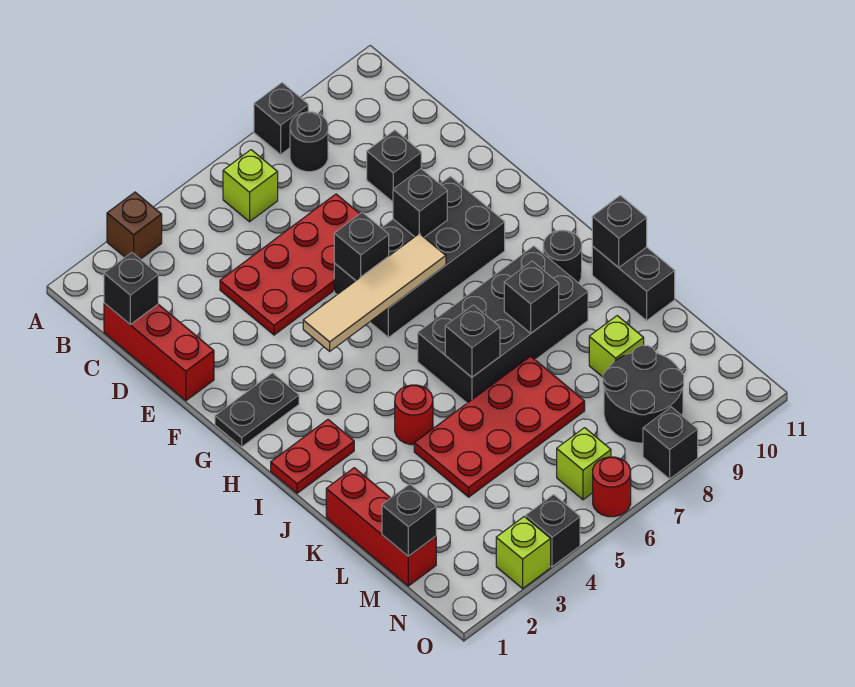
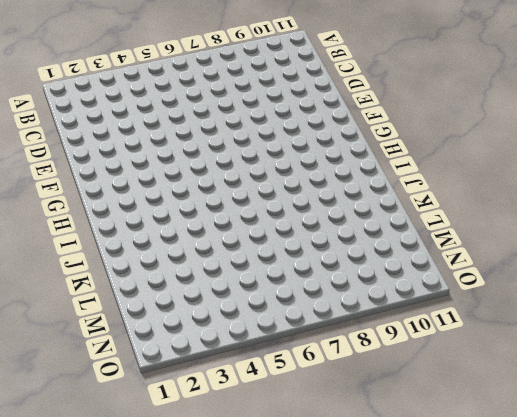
none -> brown 1x1 brick [107,192,162,259]
none -> black 1x1 brick [254,83,308,155]
none -> lime 1x1 brick [223,150,278,222]
none -> black 1x1 round brick [290,112,328,172]

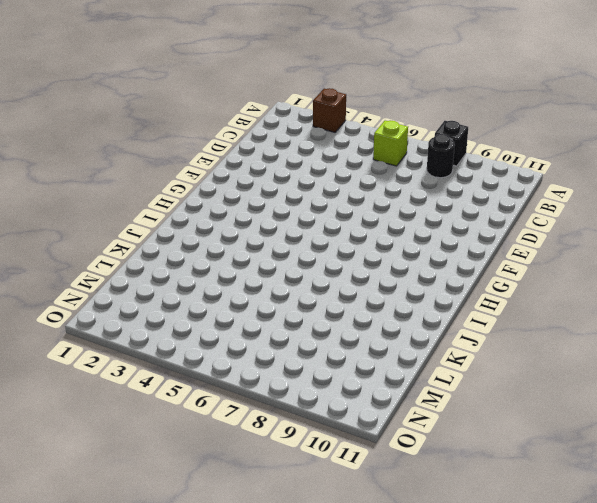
none -> red 1x3 brick [104,303,214,401]
none -> red 2x4 plate [220,194,360,335]
none -> black 1x1 brick [367,130,421,202]
none -> black 2x4 brick [334,177,505,338]

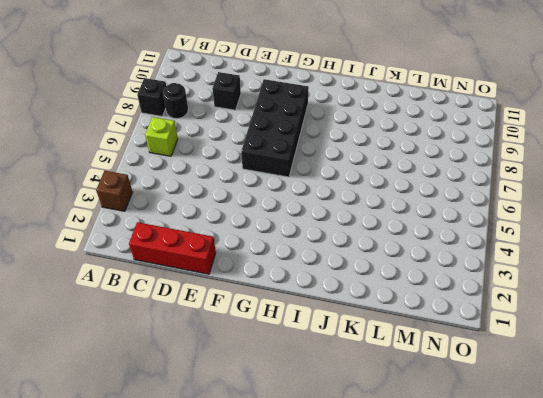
none -> red 2x4 plate [220,194,360,335]
none -> black 1x2 plate [215,373,299,447]
none -> red 1x2 plate [271,420,354,493]
none -> black 2x4 brick [418,246,588,403]

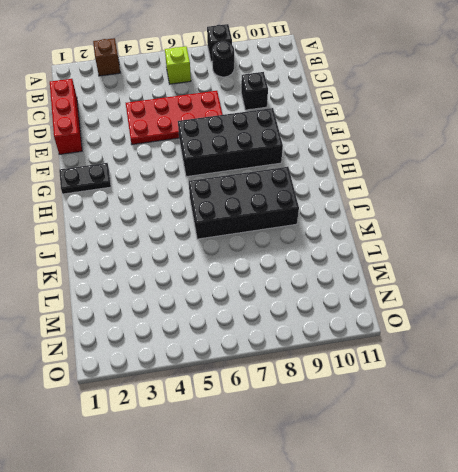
none -> red 1x2 plate [271,420,354,493]
none -> black 1x1 round brick [543,230,582,283]
none -> red 1x1 round brick [395,385,433,445]
none -> black 1x2 brick [592,246,675,321]

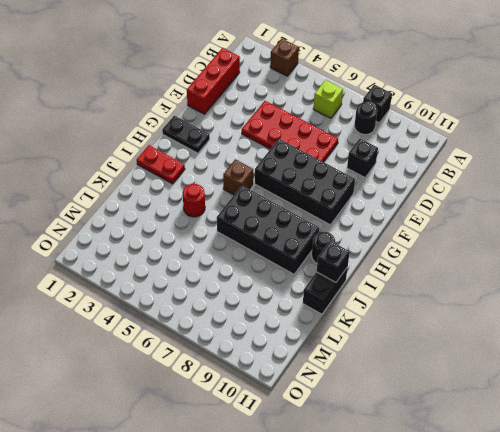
brown 1x1 brick [223,159,253,195] -> none
none -> red 1x3 brick [326,468,436,586]
none -> red 2x4 plate [414,356,585,497]
none -> lime 1x1 brick [589,316,644,377]
none -> black 2x2 round brick [603,345,684,443]

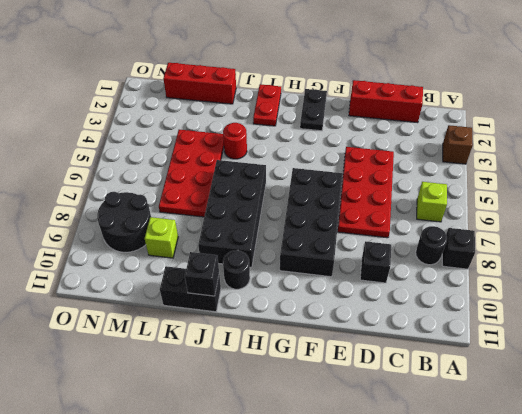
none -> lime 1x1 brick [557,428,611,500]
none -> lime 1x1 brick [496,517,551,588]
none -> black 1x1 brick [526,495,580,567]
none -> red 1x1 round brick [593,457,631,517]

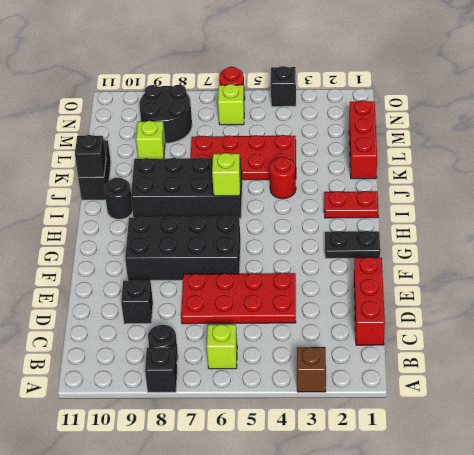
lime 1x1 brick [212,153,241,196] -> lime 1x1 brick moved to [496,517,551,588]
none -> black 1x1 brick [643,407,698,479]
none -> black 1x1 brick [104,253,158,324]
none -> black 1x1 brick [334,212,389,281]
none -> black 1x1 brick [393,169,447,237]

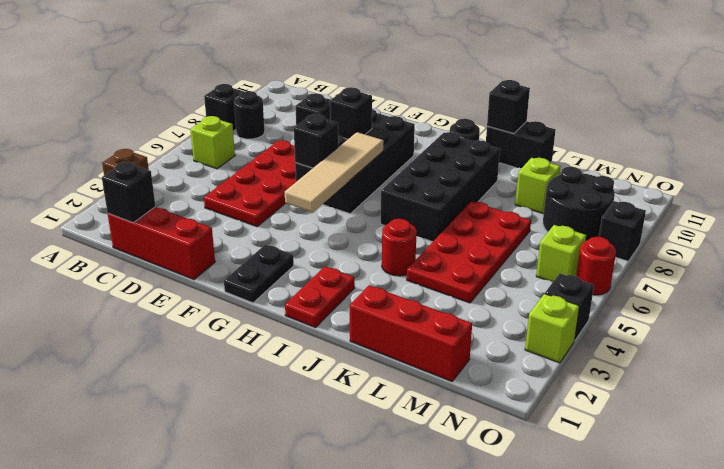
none -> black 1x1 brick [445,305,500,377]
none -> black 1x1 brick [504,261,559,333]
none -> black 1x1 brick [382,484,436,556]

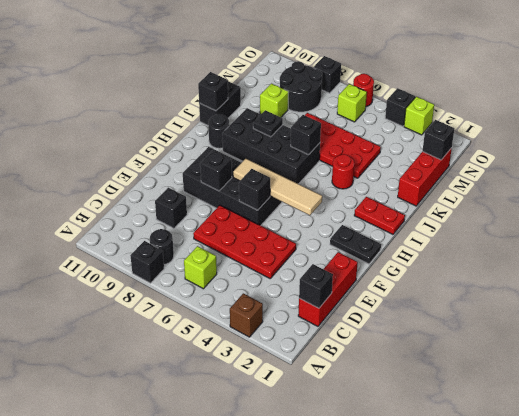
black 1x1 plate [253,110,283,137] -> black 1x1 brick [504,261,559,333]

